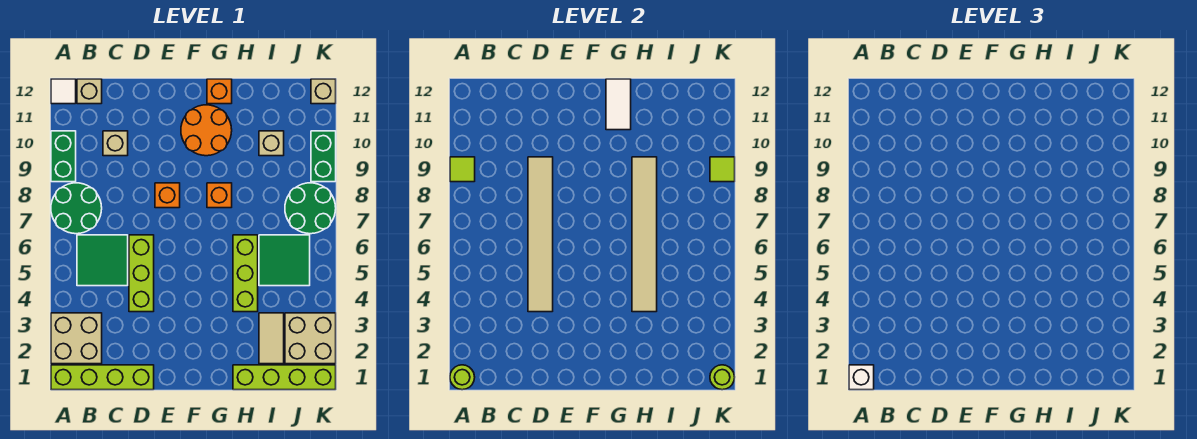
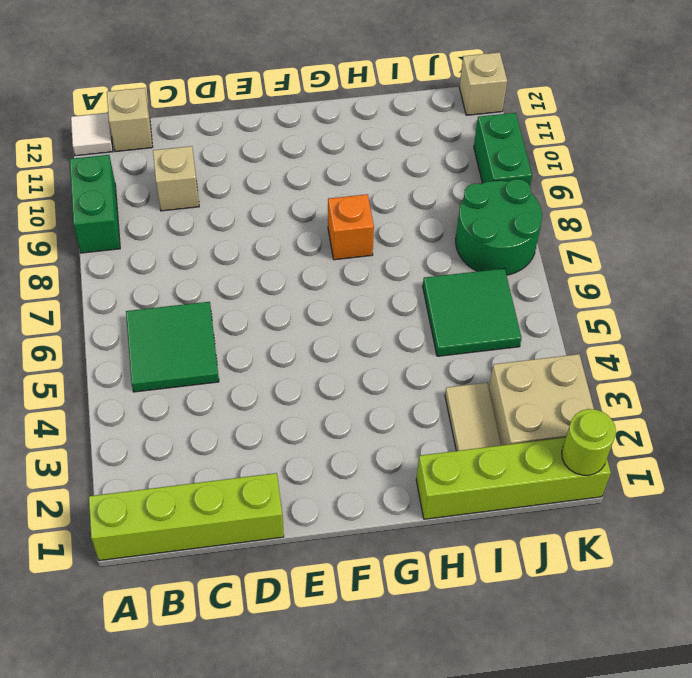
none -> tan 2x2 brick [51,313,102,364]
none -> green 2x2 round brick [51,183,102,234]
none -> lime 1x3 brick [129,235,154,312]
none -> orange 1x1 brick [155,183,180,208]

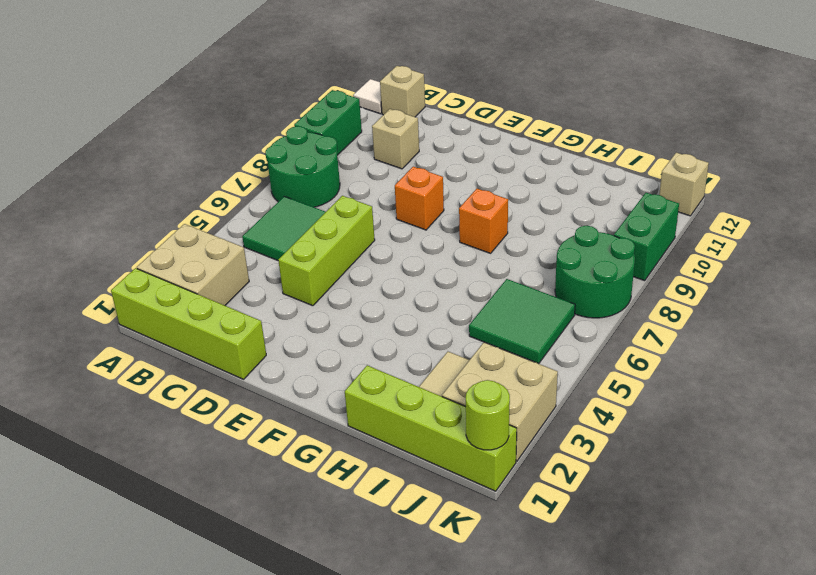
none -> orange 2x2 round brick [181,105,232,156]
none -> orange 1x1 brick [207,79,232,104]
none -> lime 1x3 brick [233,235,258,312]
none -> tan 1x1 brick [259,131,284,156]

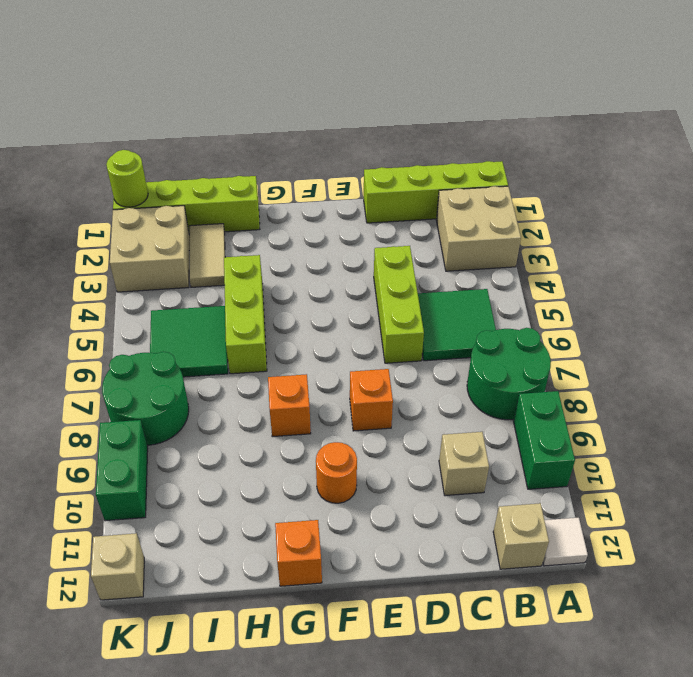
orange 1x1 round brick [316,442,357,503] -> orange 2x2 round brick [181,105,232,156]
none -> tan 1x1 brick [259,131,284,156]
none -> lime 1x1 round brick [450,365,475,390]
none -> lime 1x1 tile [450,157,475,182]
none -> tan 1x6 tile [528,157,553,312]

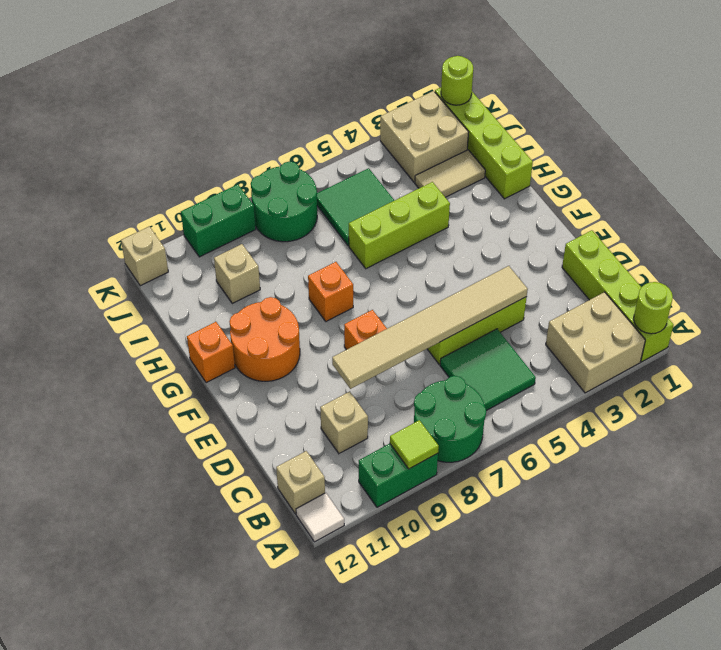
none -> white 1x2 tile [606,79,631,130]
none -> tan 1x6 tile [632,157,657,312]
none -> lime 1x1 tile [710,157,735,182]
none -> white 1x1 brick [849,365,874,390]

